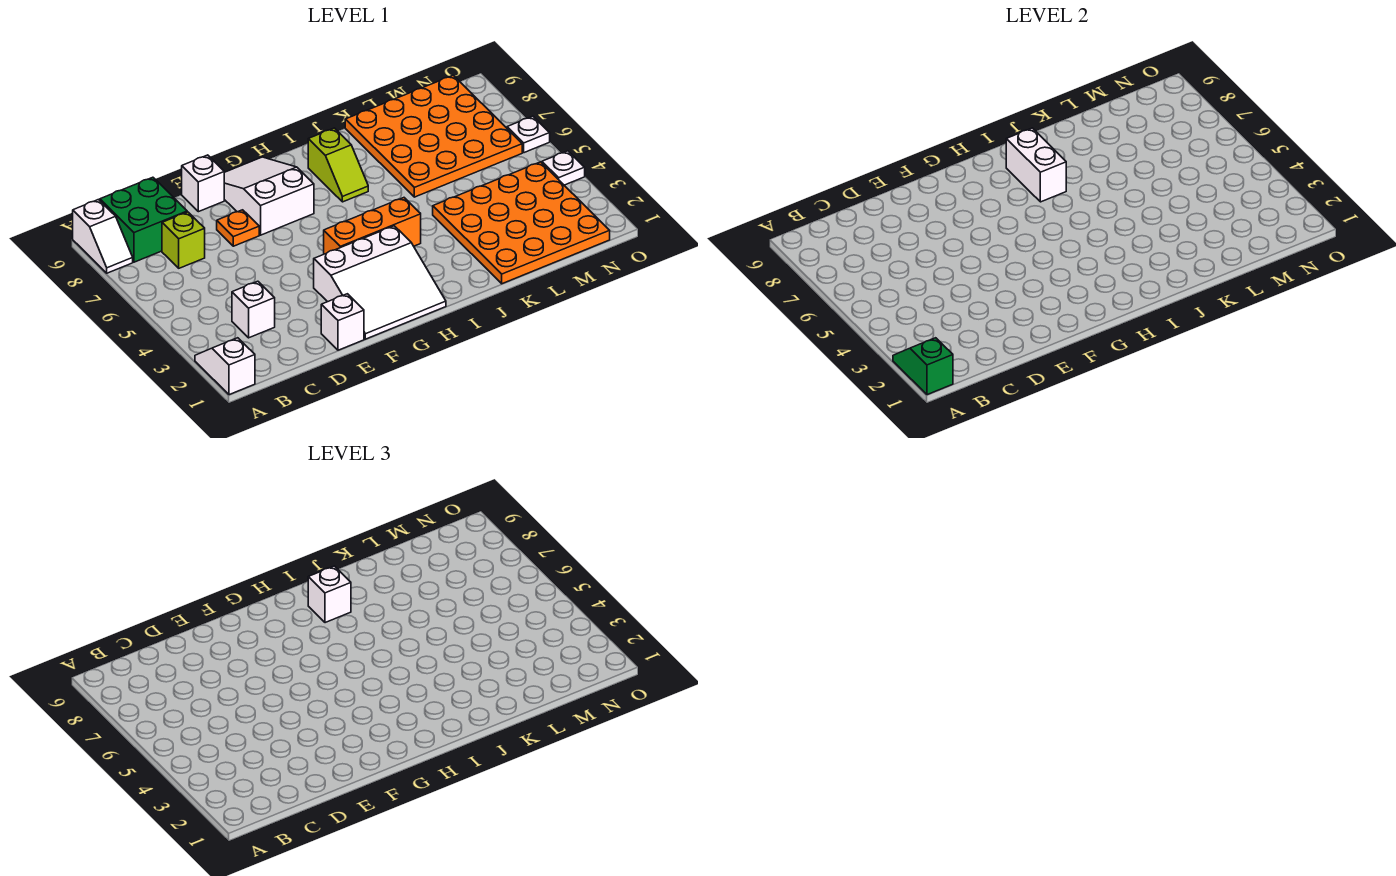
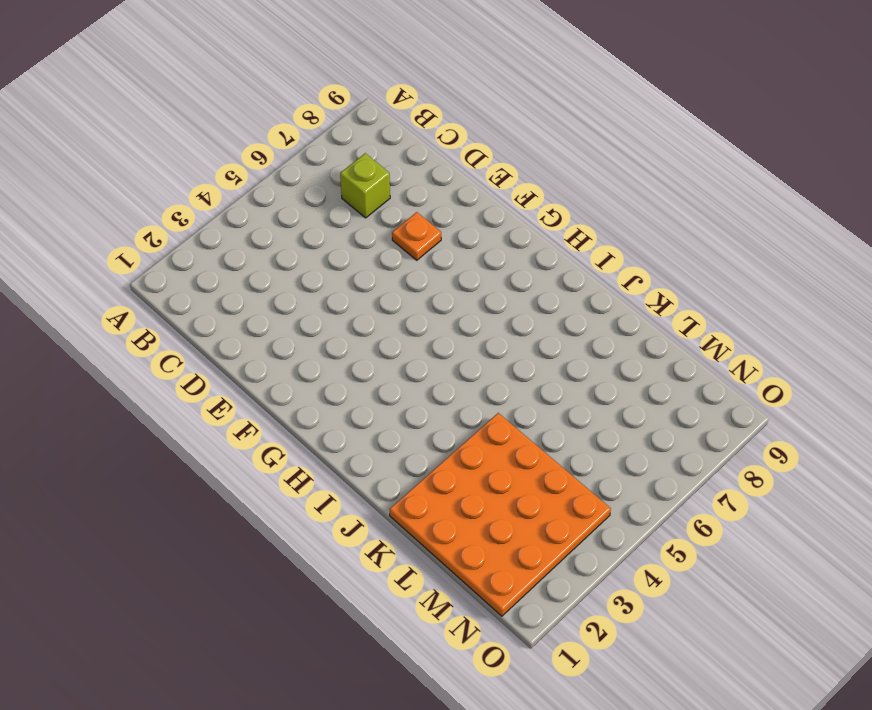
none -> white 1x2 slope [195,338,255,395]
none -> white 1x2 slope [73,200,133,273]
none -> green 2x2 brick [100,177,187,262]

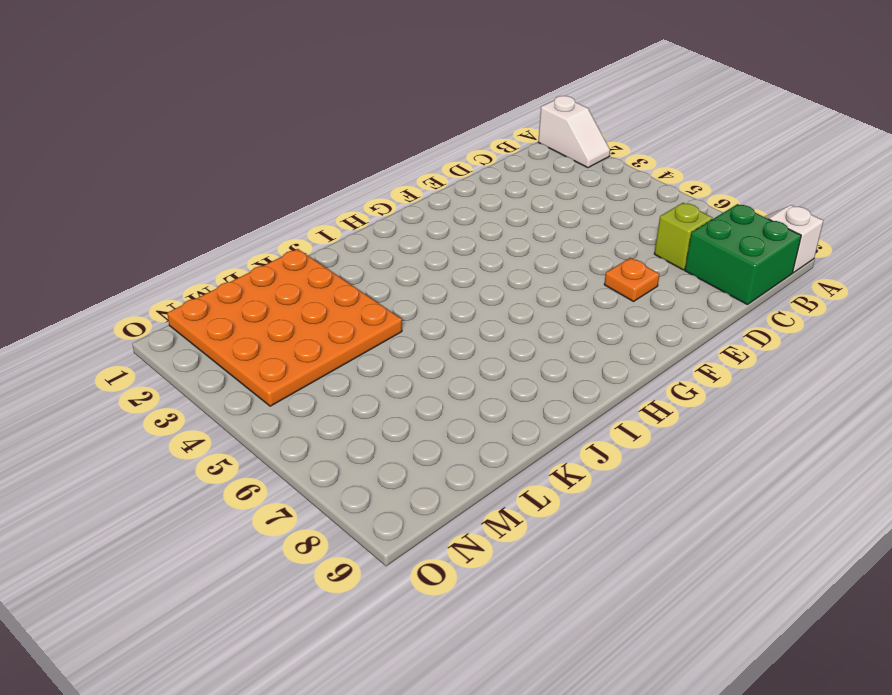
none -> white 1x1 brick [232,281,275,338]
none -> white 1x1 brick [321,294,364,350]
none -> white 1x1 brick [182,155,224,212]

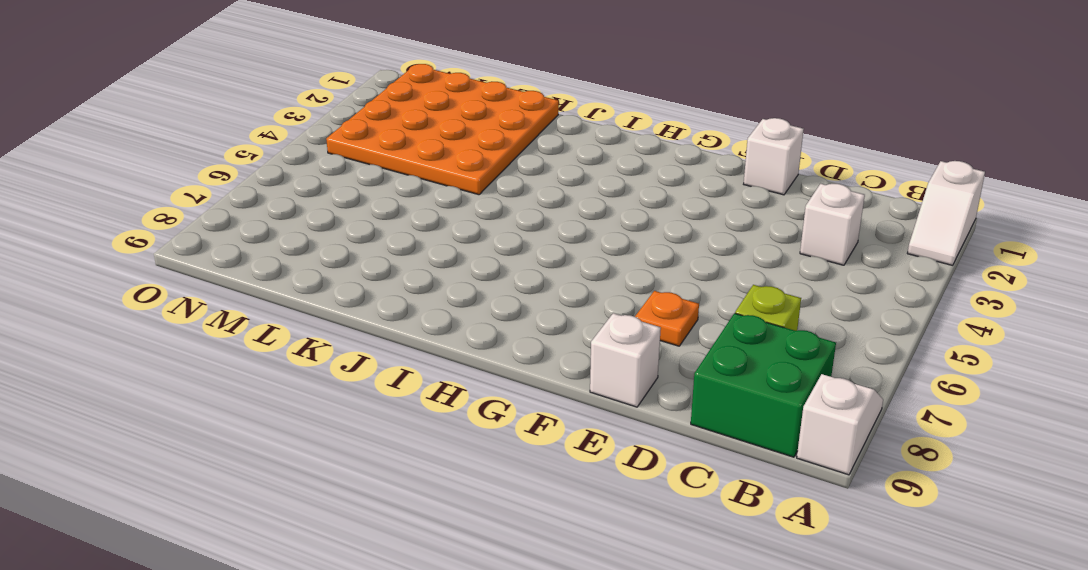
none -> white 3x3 slope [314,226,446,339]
none -> white 2x3 slope [224,157,314,235]
none -> orange 1x3 brick [324,198,421,254]

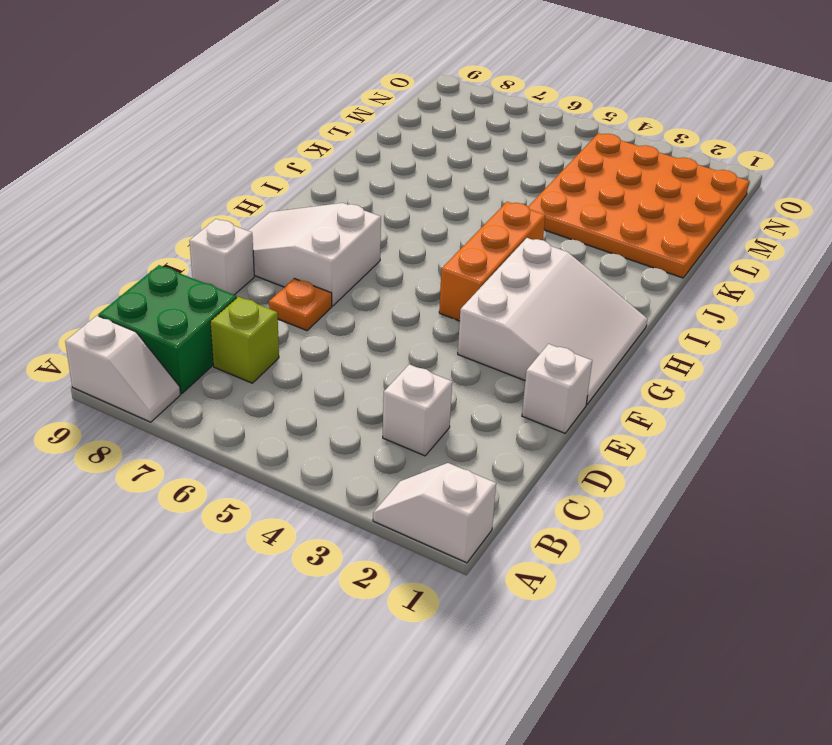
none -> lime 1x2 slope [308,128,368,202]
none -> orange 4x4 plate [345,75,522,197]
none -> white 1x1 plate [542,151,585,185]

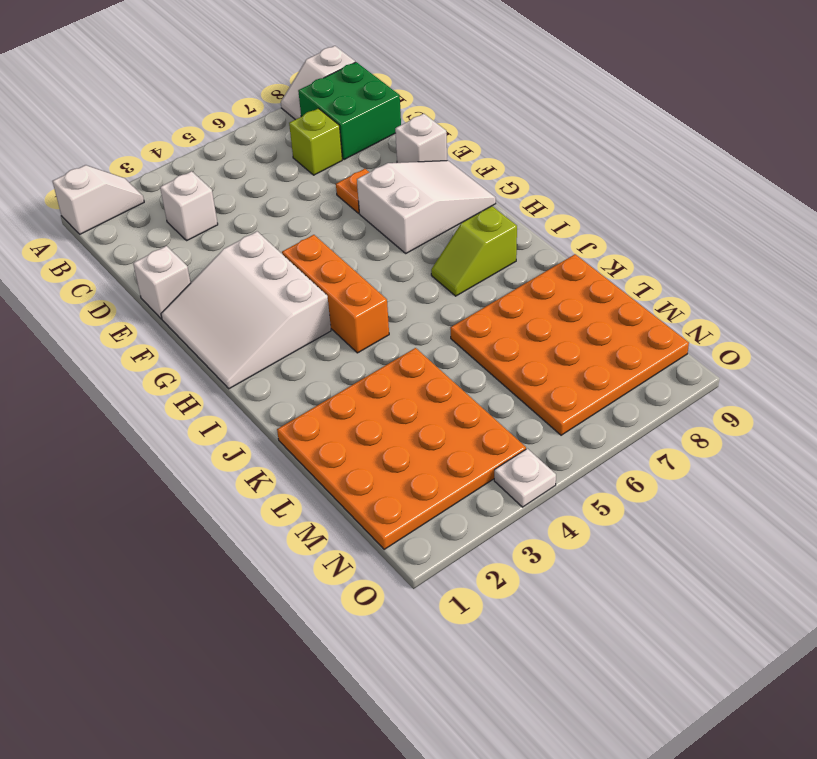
none -> white 1x1 plate [507,116,550,153]
none -> green 1x2 slope [893,338,953,395]
none -> white 1x2 brick [1006,128,1066,202]

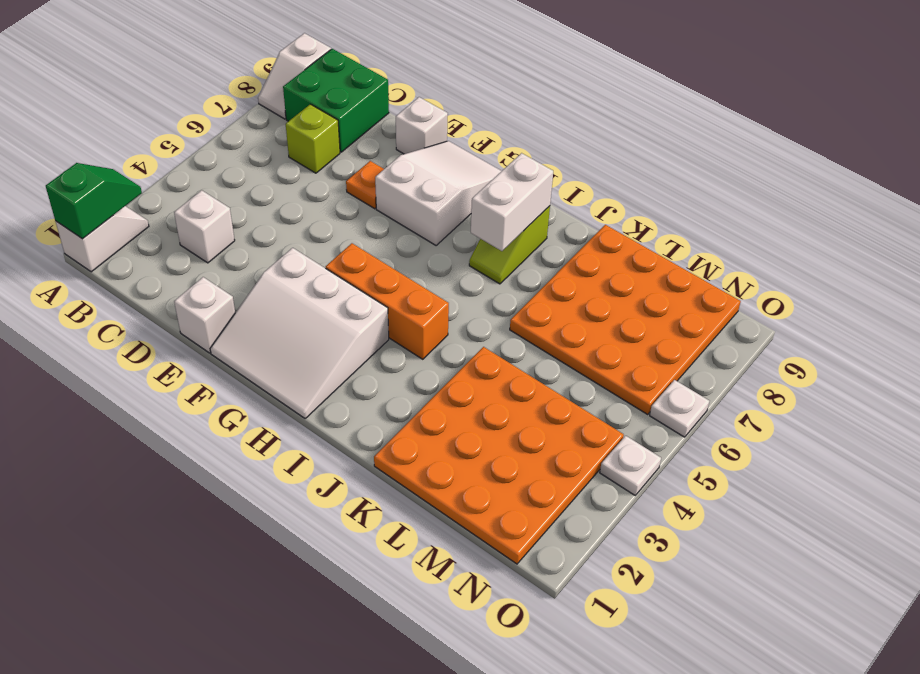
none -> white 1x1 brick [308,566,351,623]

